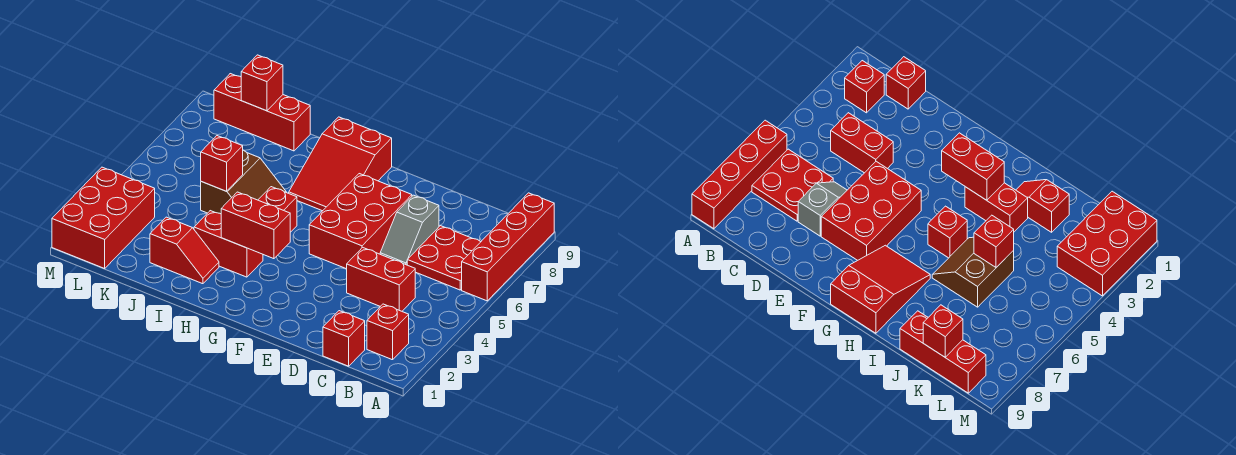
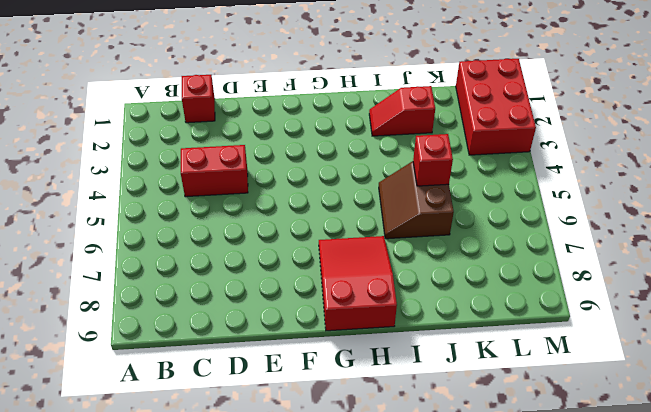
none -> red 1x4 brick [462,193,554,301]
none -> red 1x1 brick [367,304,409,360]
none -> red 2x2 plate [407,226,480,290]

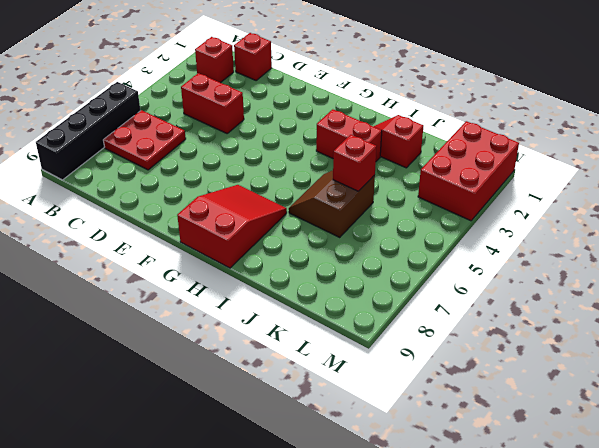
black 1x4 brick [36,82,141,180] -> red 1x4 brick [462,193,554,301]
none -> grey 1x2 slope [380,195,439,265]
none -> red 2x3 brick [309,174,412,269]
none -> red 1x1 brick [258,187,297,232]

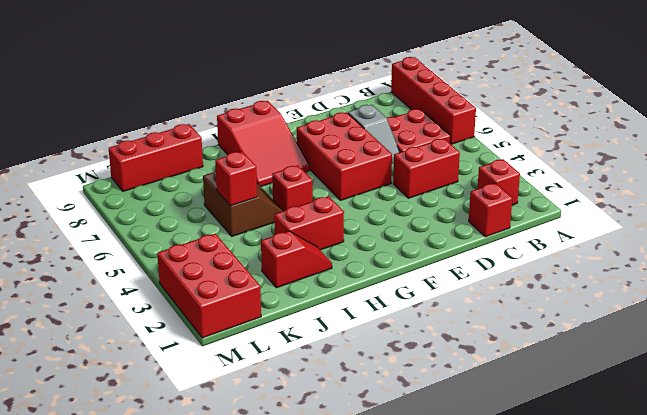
none -> red 1x2 brick [221,192,290,259]
none -> red 1x1 brick [241,55,283,111]

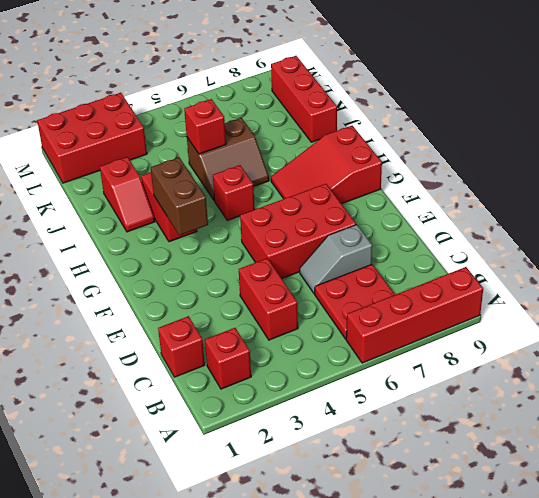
brown 1x2 brick [151,157,208,235] -> red 1x2 brick [221,192,290,259]
none -> red 1x1 brick [241,55,283,111]

